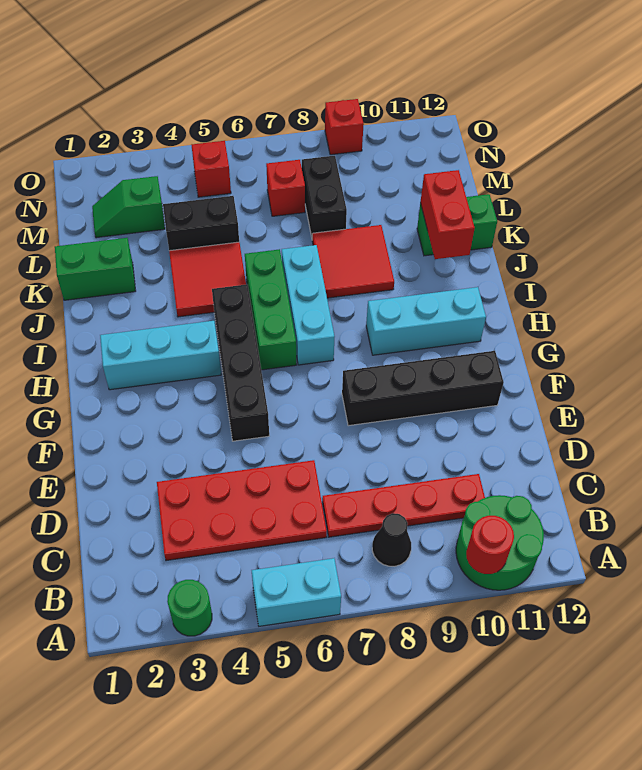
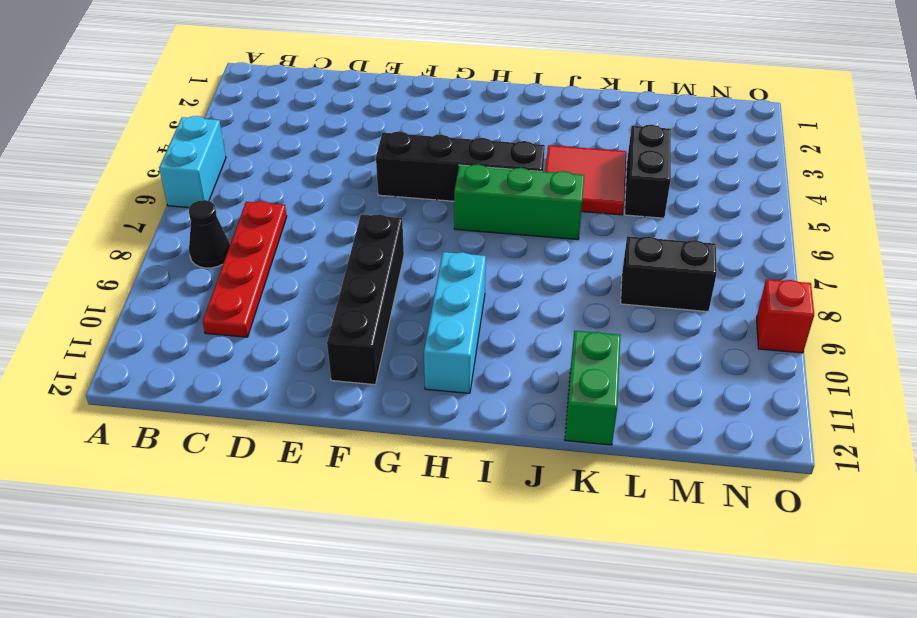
none -> green 1x1 round brick [167,580,212,636]
none -> green 2x2 round brick [456,495,544,590]
none -> red 2x4 plate [157,460,327,561]

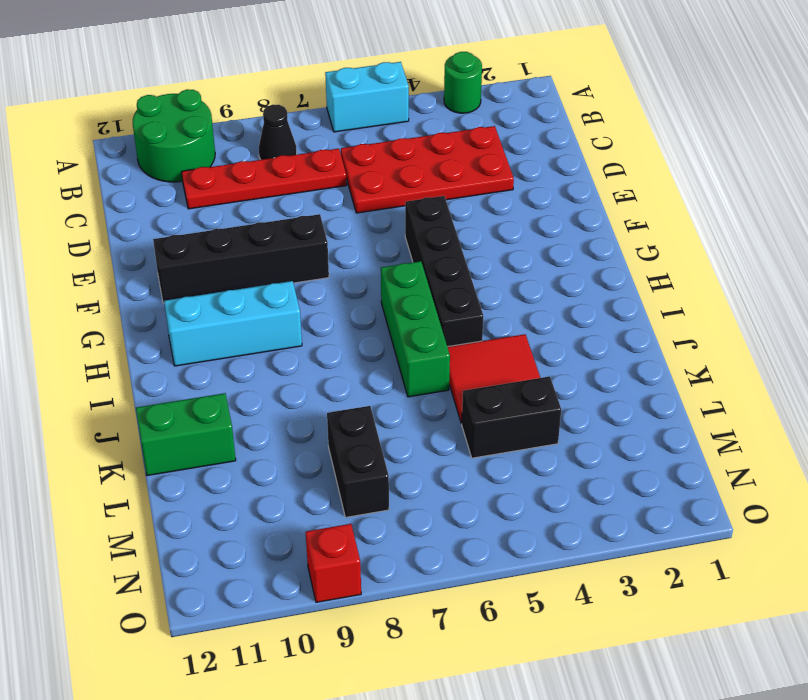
none -> cyan 1x3 brick [100,321,221,390]
none -> cyan 1x3 brick [282,245,335,365]
none -> red 2x2 tile [312,225,394,298]

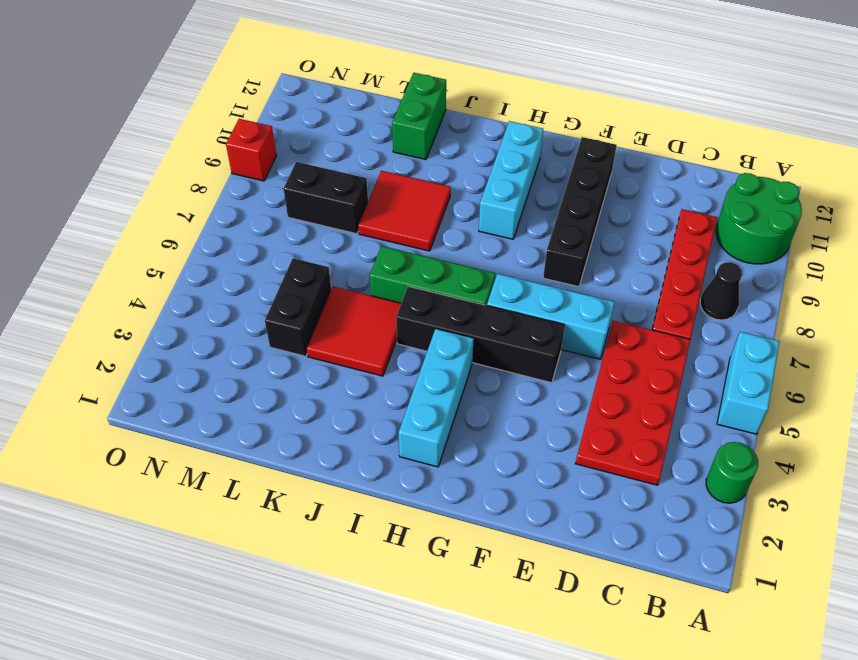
cyan 1x3 brick [487,274,614,359] -> cyan 1x3 brick moved to [282,245,335,365]
none -> green 1x2 brick [55,238,136,300]
none -> green 1x2 slope [92,176,165,238]
none -> red 1x1 brick [266,160,305,216]

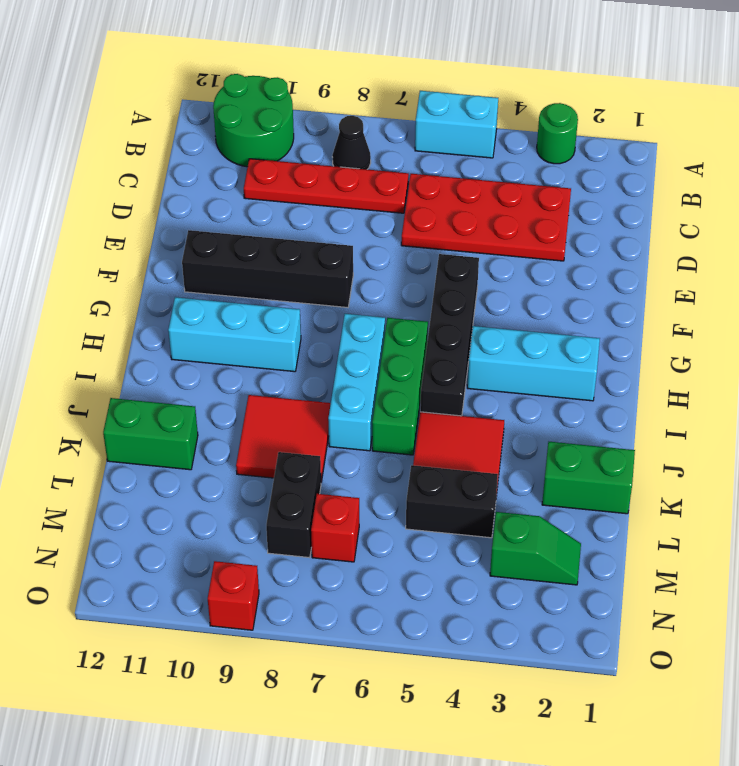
none -> red 1x1 brick [192,141,231,197]
none -> red 1x1 round brick [466,516,514,574]
none -> red 1x2 brick [420,170,475,259]

